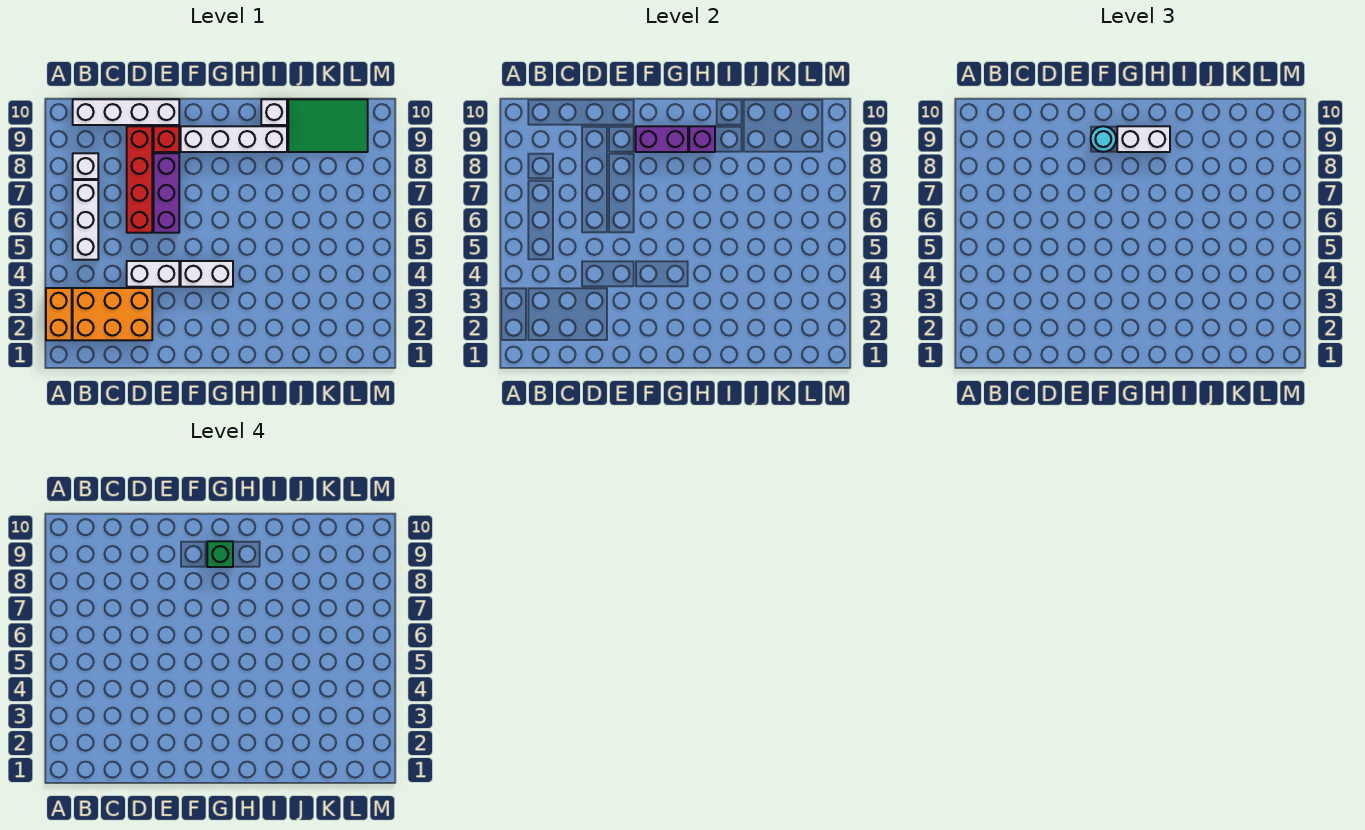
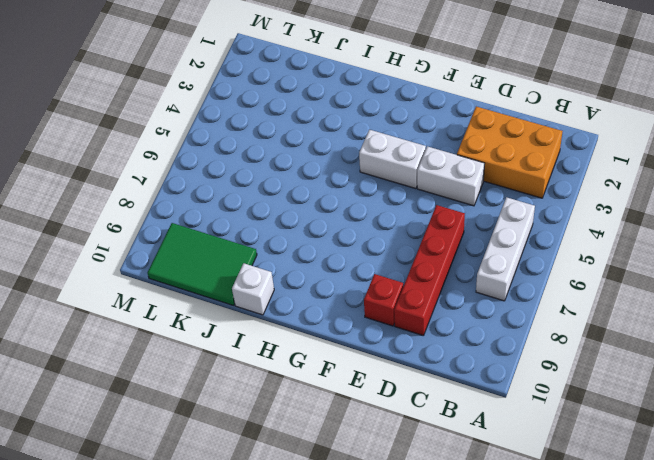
none -> orange 1x2 brick [46,288,72,340]
none -> white 1x1 brick [73,153,98,179]
none -> white 1x4 brick [73,99,179,125]

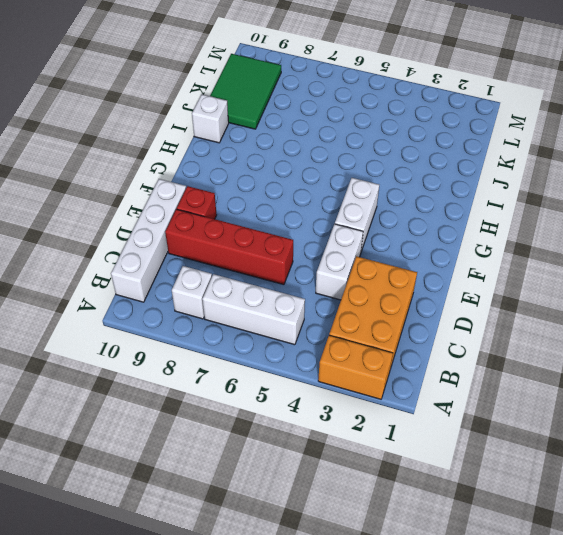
none -> purple 1x3 brick [154,153,179,233]
none -> white 1x4 brick [181,126,287,152]
none -> purple 1x2 brick [636,126,688,152]

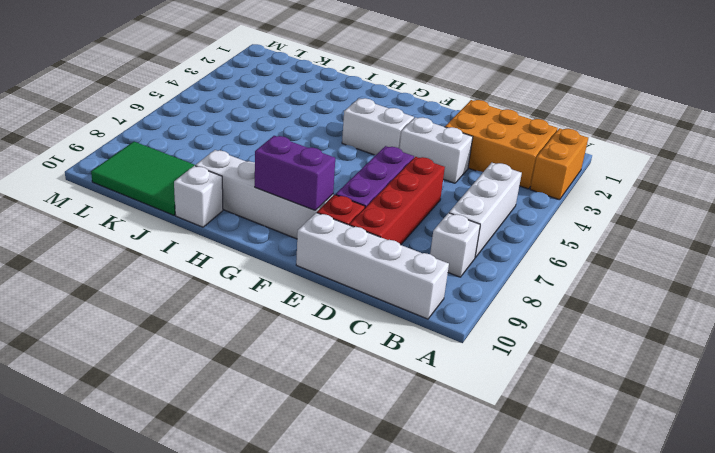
none -> purple 1x1 brick [689,126,715,152]
none -> cyan 1x1 round brick [1091,126,1116,152]
none -> white 1x2 brick [1117,126,1170,152]

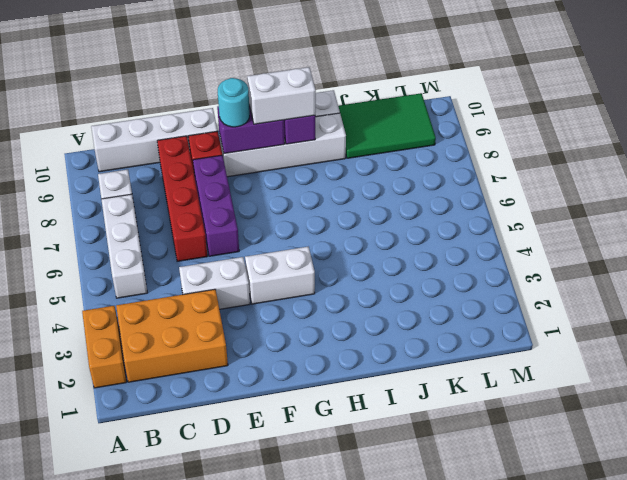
none -> green 1x1 brick [207,541,233,567]

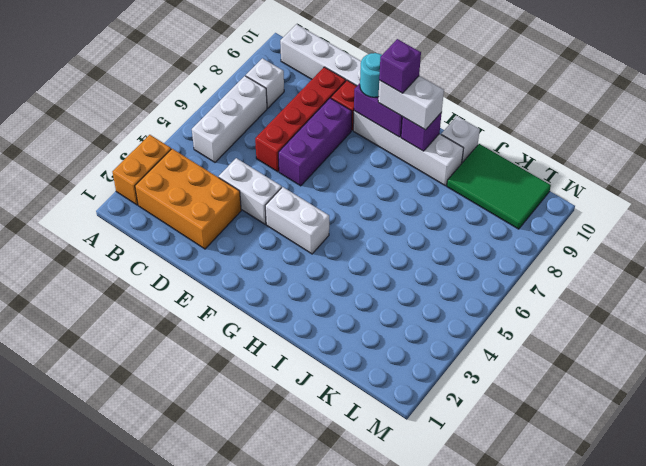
purple 1x1 brick [379,39,421,93] -> green 1x1 brick [207,541,233,567]

